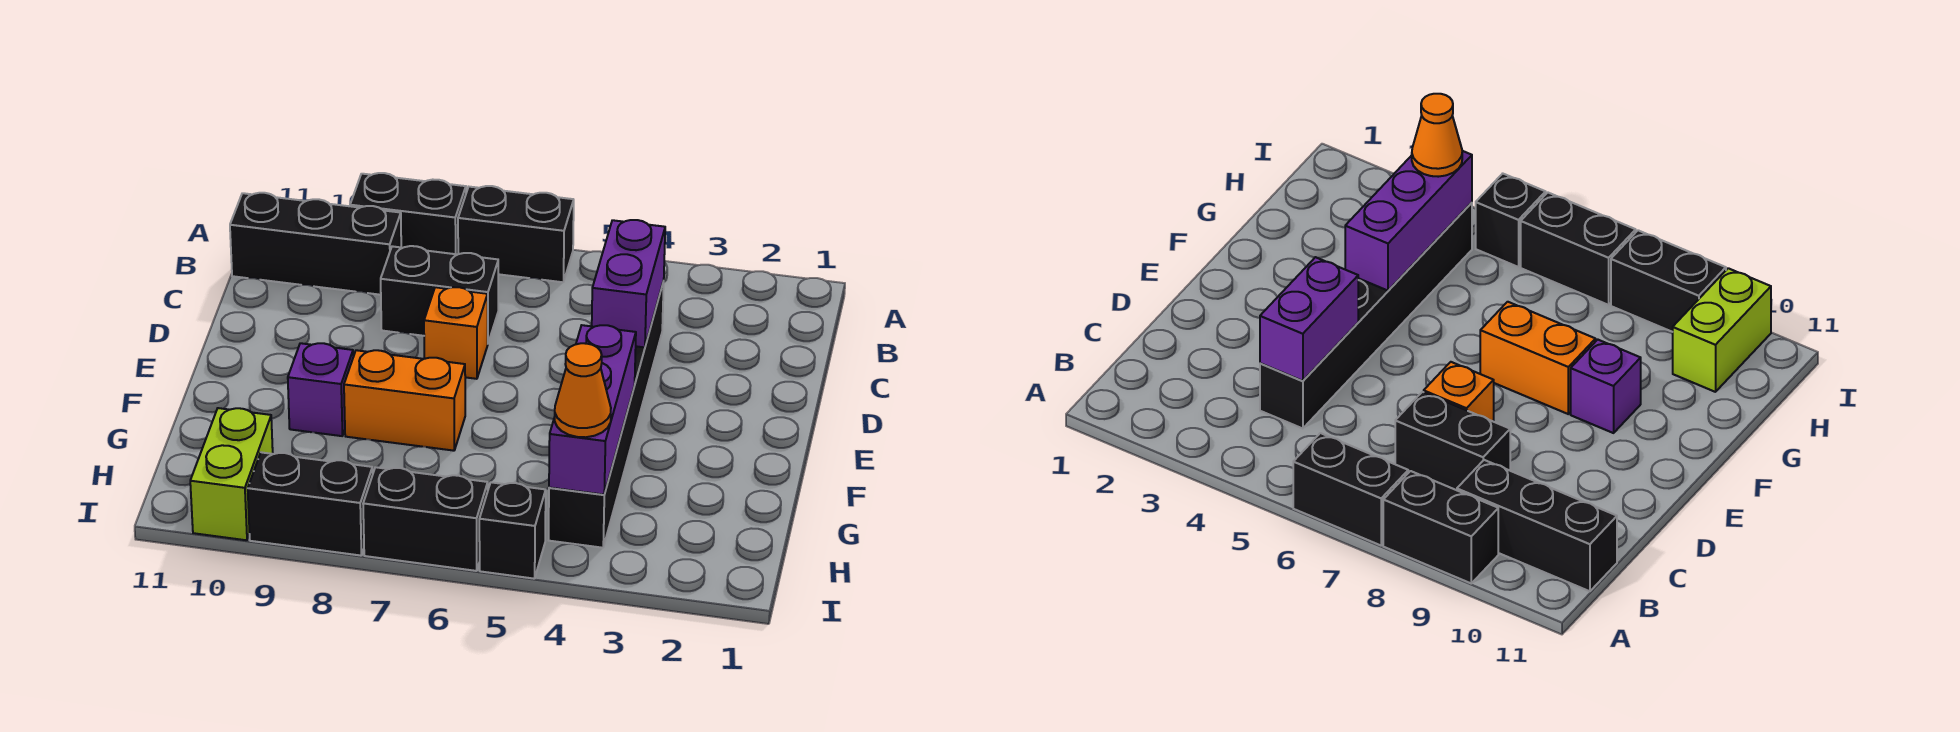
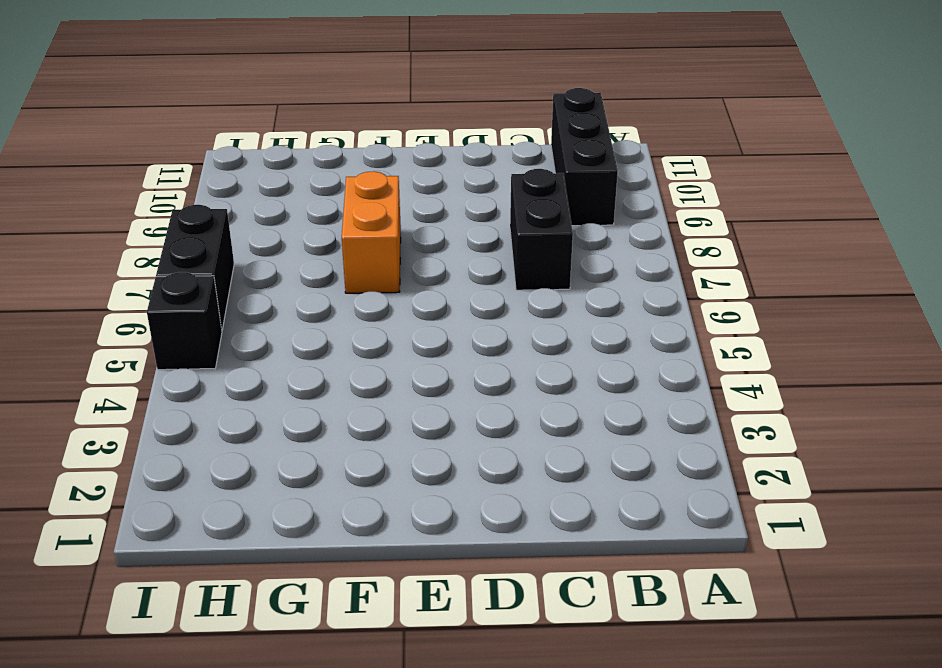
none -> black 1x2 brick [458,186,574,282]
none -> black 1x2 brick [350,173,466,254]
none -> black 1x6 brick [549,281,664,548]

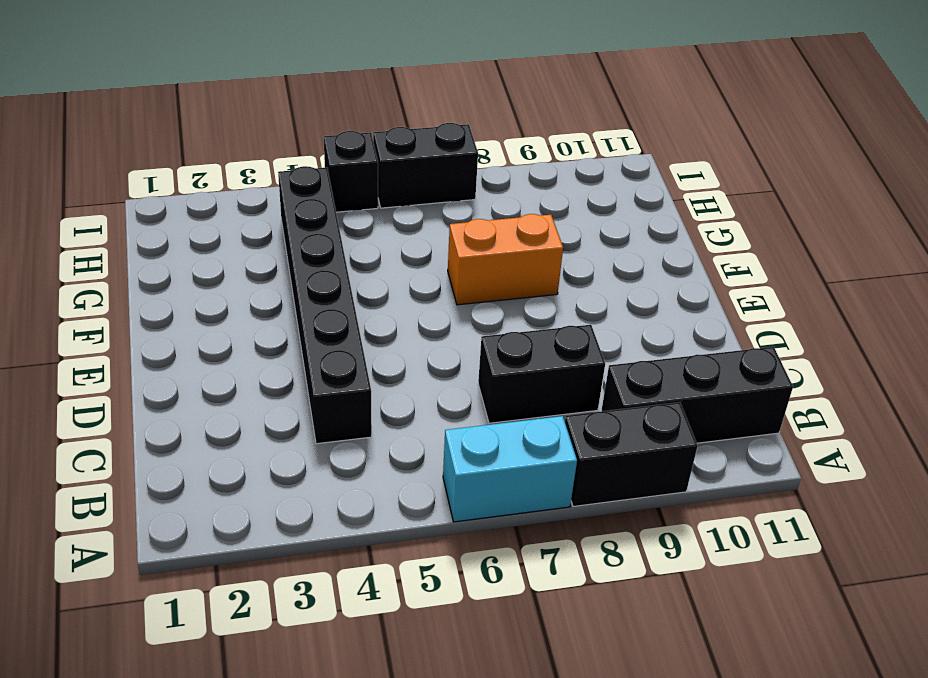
cyan 1x2 brick [443,416,577,522] -> black 1x2 brick [458,186,574,282]
none -> orange 1x1 brick [424,287,488,379]
none -> purple 1x1 brick [288,343,353,436]
none -> lime 1x2 brick [190,408,273,540]

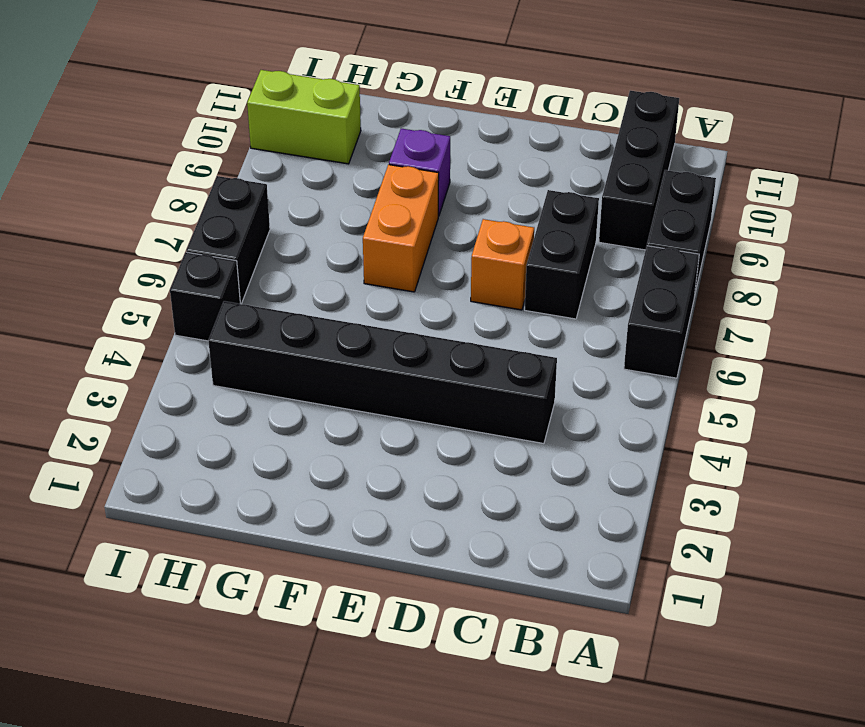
none -> black 1x2 brick [248,452,373,556]
none -> purple 1x2 brick [592,220,665,347]
none -> purple 1x3 brick [549,325,636,495]

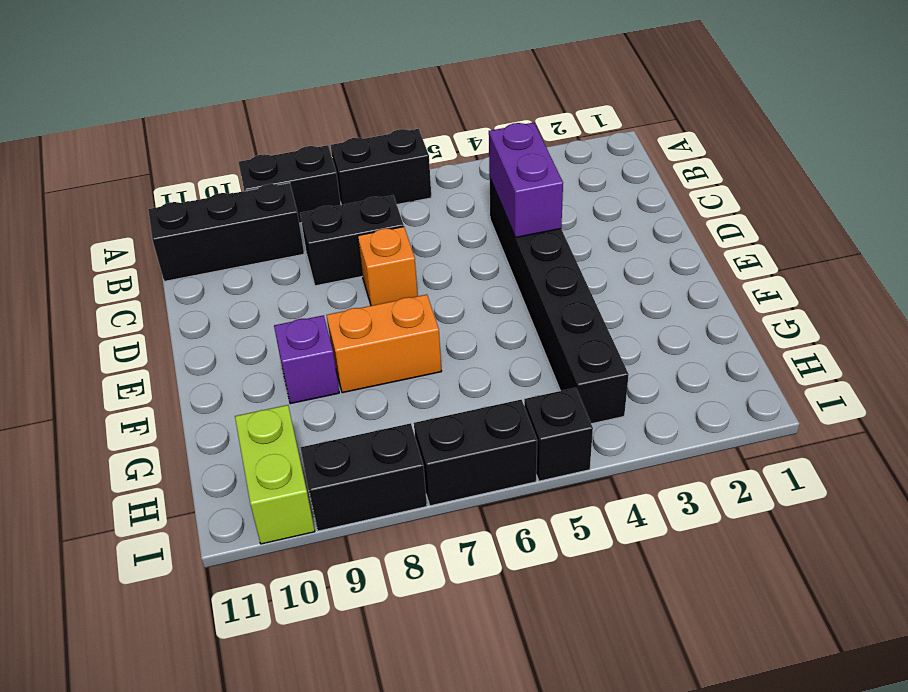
none -> purple 1x3 brick [549,325,636,495]
none -> orange 1x1 cone [555,343,611,437]

